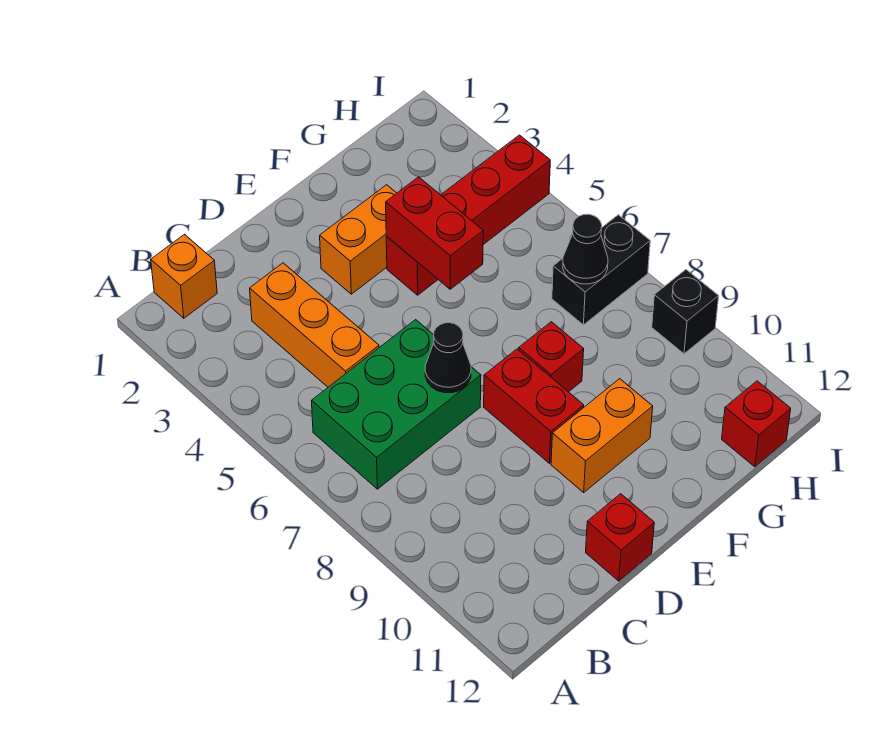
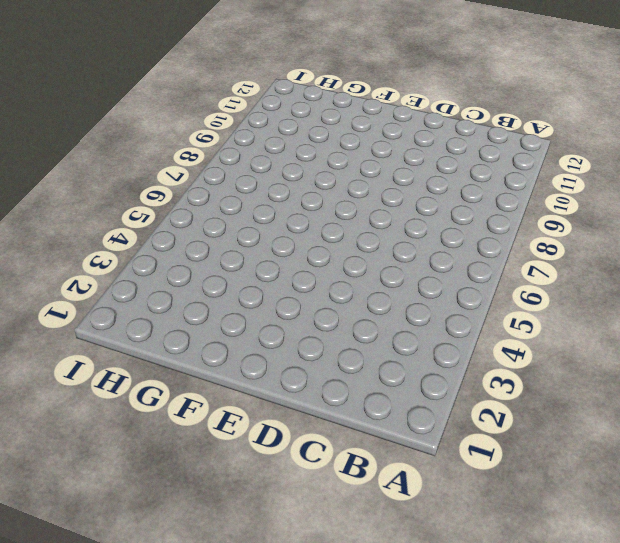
none -> orange 1x1 brick [151,235,217,318]
none -> green 2x3 brick [312,320,481,489]
none -> orange 1x3 brick [250,263,379,387]

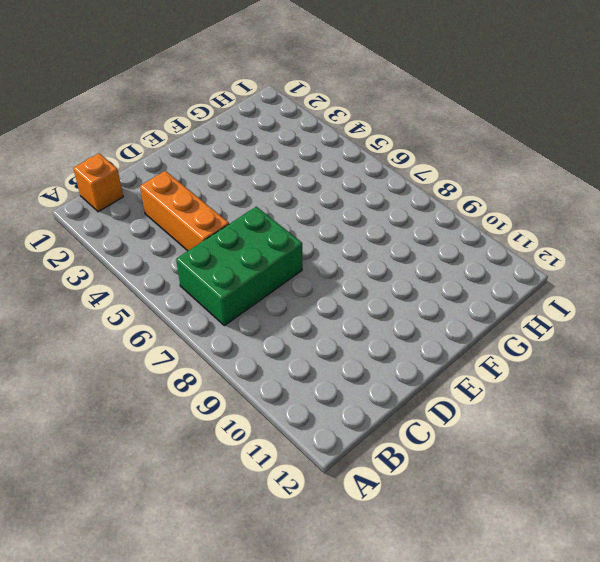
none -> red 1x1 brick [586,494,654,581]
none -> orange 1x2 brick [320,185,396,294]
none -> red 1x2 brick [484,349,584,463]

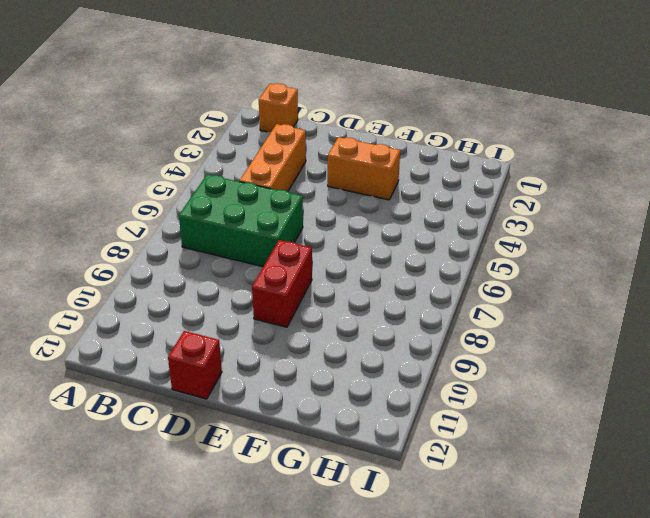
none -> orange 1x2 brick [551,379,653,492]
none -> red 1x4 brick [386,135,550,295]
none -> red 1x1 brick [519,322,584,392]

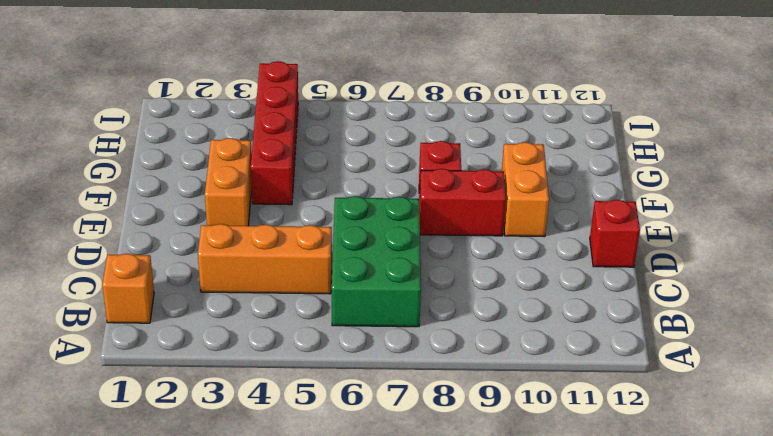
none -> black 1x2 brick [552,215,650,325]
none -> red 1x1 brick [722,381,791,467]
none -> black 1x1 brick [652,270,719,354]

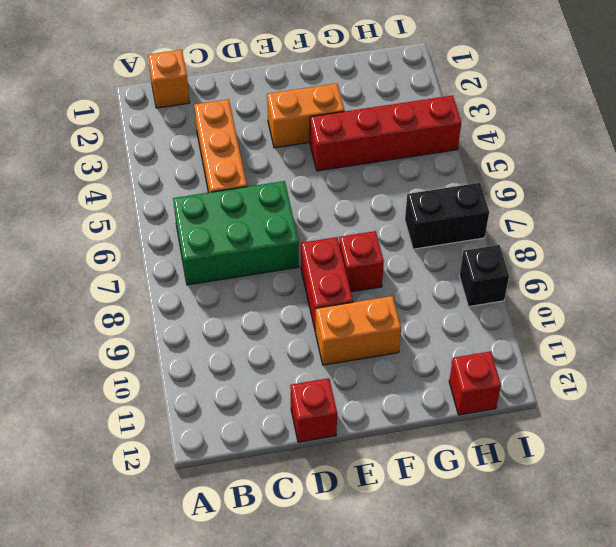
none -> black 1x1 cone [425,323,471,393]
none -> red 1x2 brick [386,177,483,289]
none -> black 1x1 cone [563,214,608,284]

